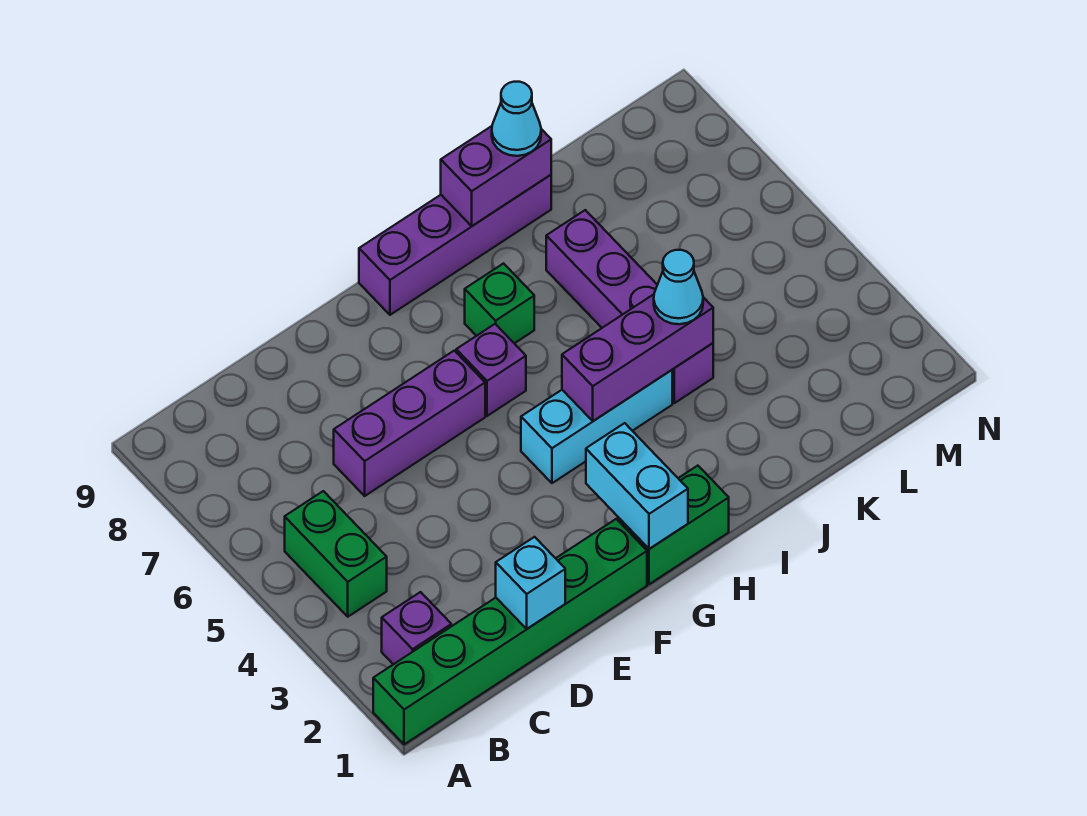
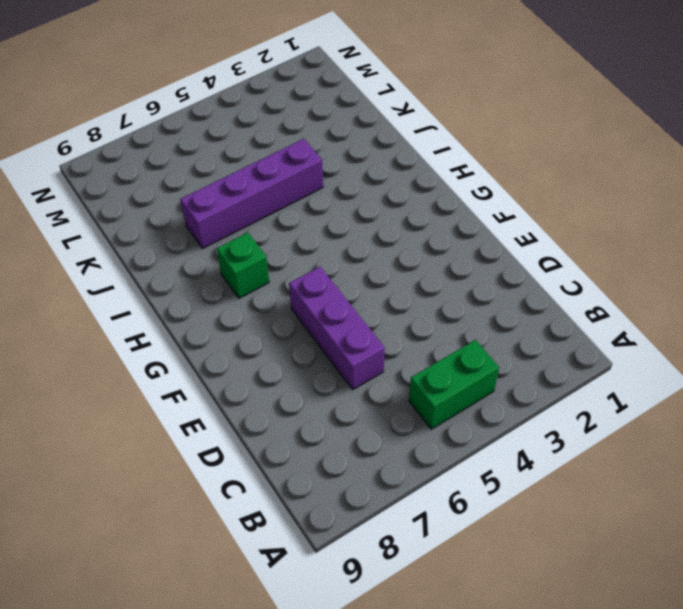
none -> green 1x6 brick [373,519,647,744]
none -> purple 1x1 brick [382,592,451,664]
none -> green 1x2 brick [618,466,729,584]

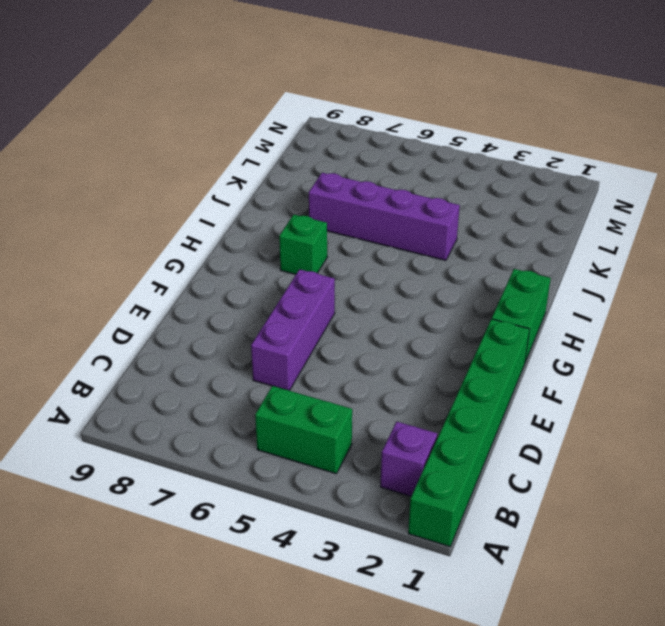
none -> cyan 1x3 brick [521,370,672,483]
none -> purple 1x1 brick [456,324,526,416]
none -> purple 1x4 brick [359,175,551,315]

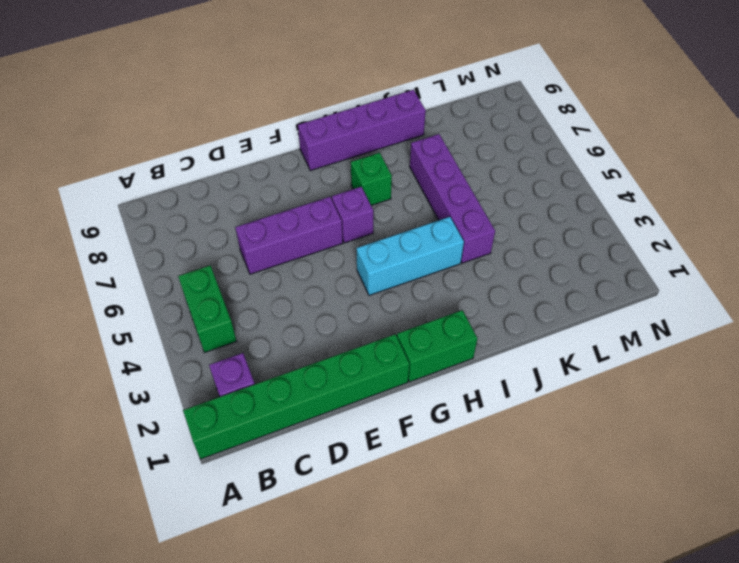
none -> cyan 1x1 brick [496,537,565,629]
none -> cyan 1x2 brick [586,423,688,549]
none -> purple 1x3 brick [562,294,713,421]

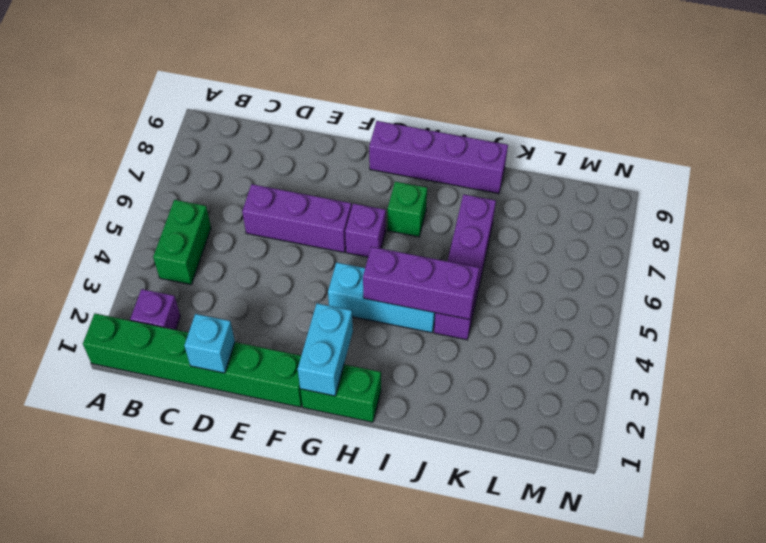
none -> purple 1x2 brick [441,126,551,226]
none -> cyan 1x1 cone [654,250,703,324]
none -> cyan 1x1 cone [492,82,541,156]

